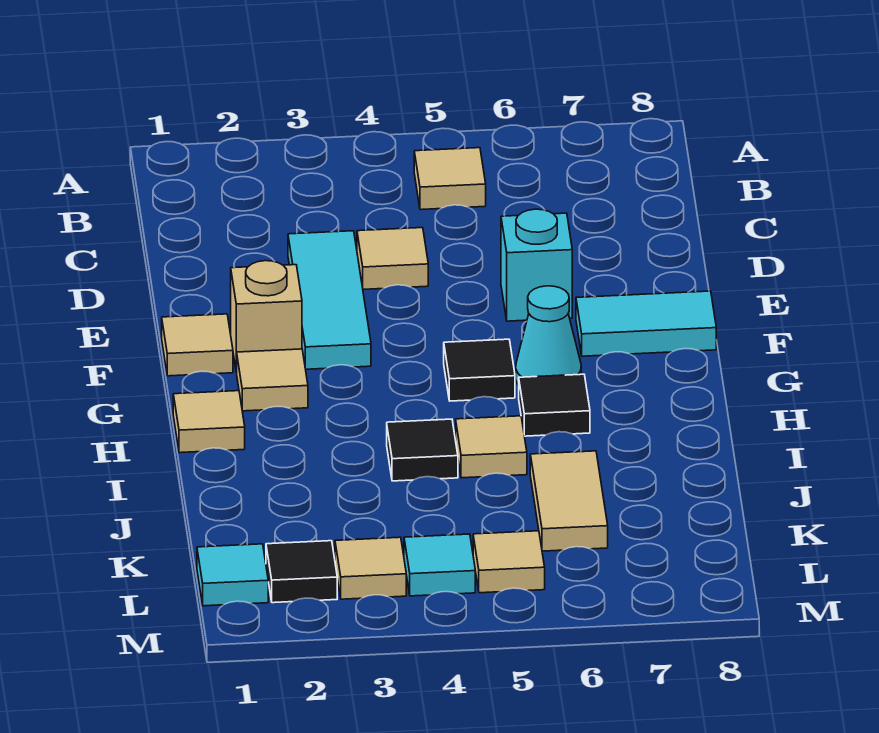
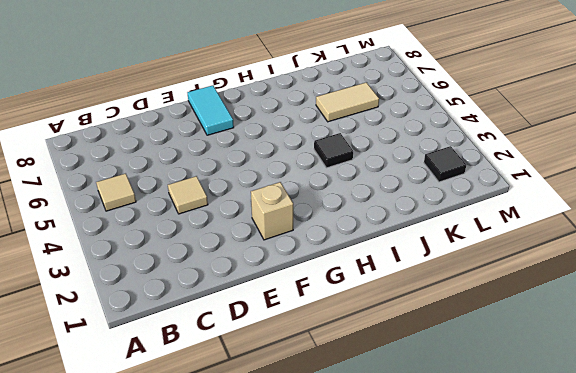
none -> cyan 1x3 tile [288,231,371,369]
none -> cyan 1x1 brick [501,209,572,321]
none -> tan 1x1 tile [162,314,233,376]

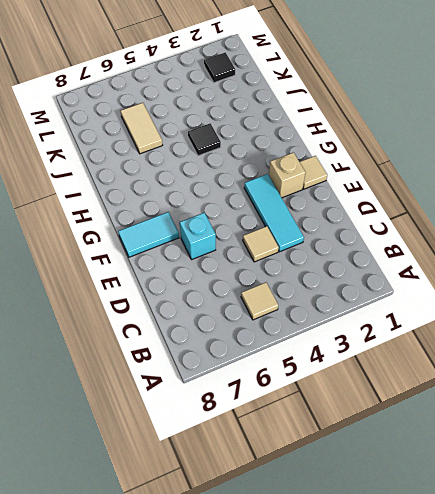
none -> tan 1x1 tile [237,349,308,411]
none -> black 1x1 tile [444,339,515,401]
none -> cyan 1x1 cone [516,286,581,386]

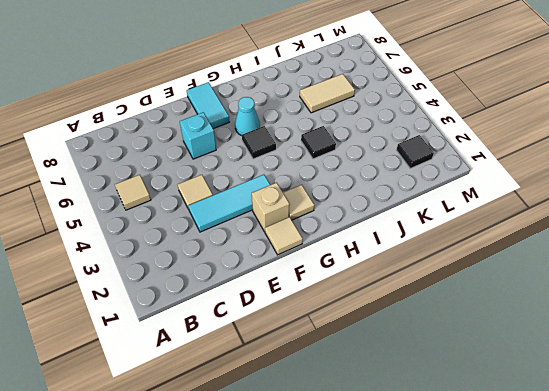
none -> tan 1x1 tile [173,391,245,453]
none -> black 1x1 tile [519,374,590,436]
none -> tan 1x1 tile [456,416,527,478]

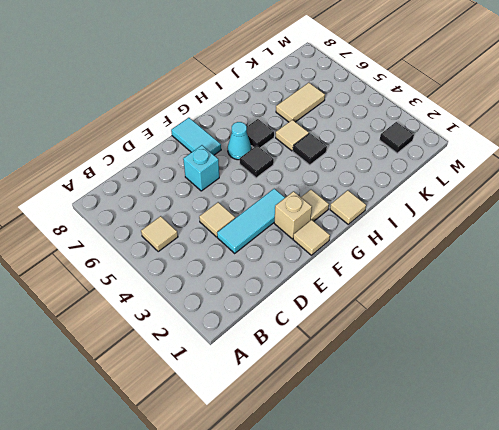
none -> cyan 1x1 tile [197,544,268,606]
none -> tan 1x1 tile [335,537,406,599]
none -> cyan 1x1 tile [404,534,475,596]

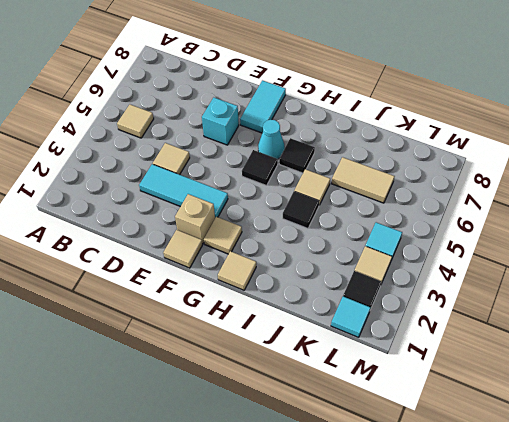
none -> tan 1x1 tile [473,531,545,593]

